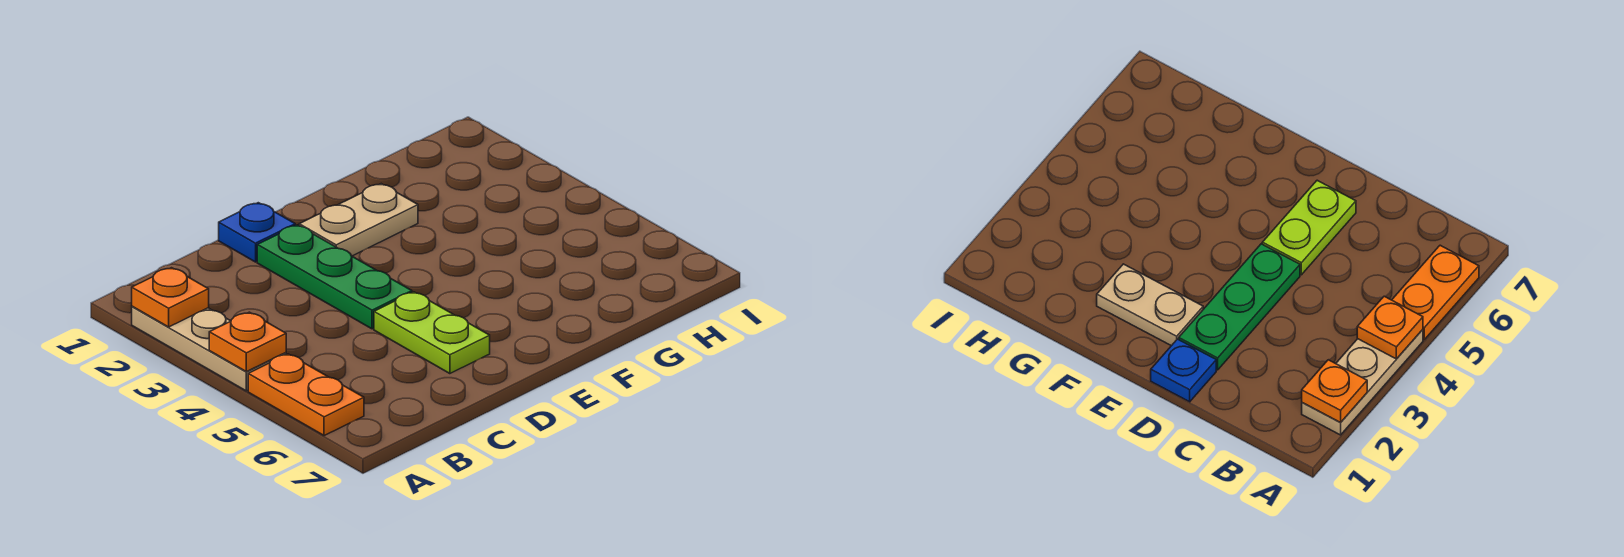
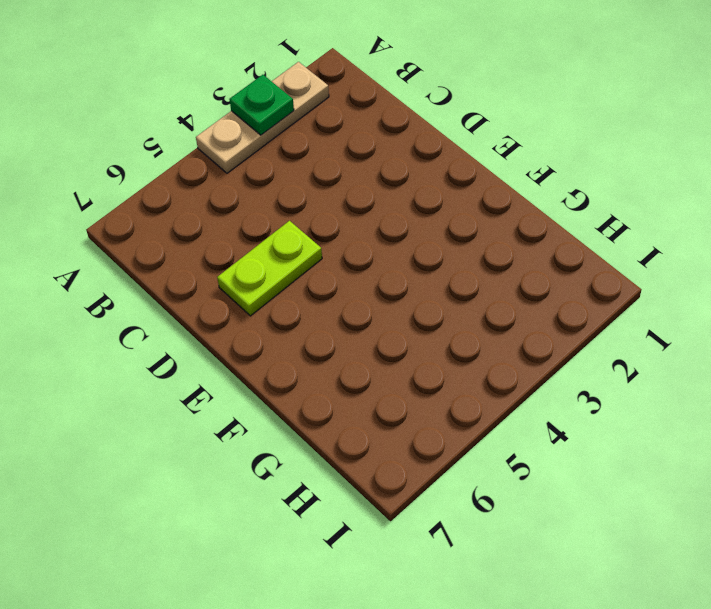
green 1x1 plate [229,75,294,135] -> none
none -> orange 1x2 plate [248,354,364,436]
none -> blue 1x1 plate [219,203,295,262]

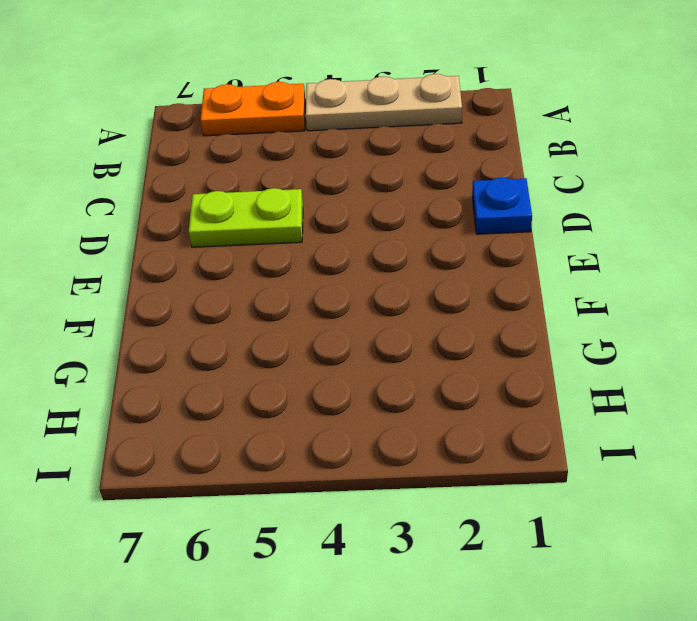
none -> green 1x3 plate [257,225,412,329]
none -> tan 1x2 plate [299,184,418,256]

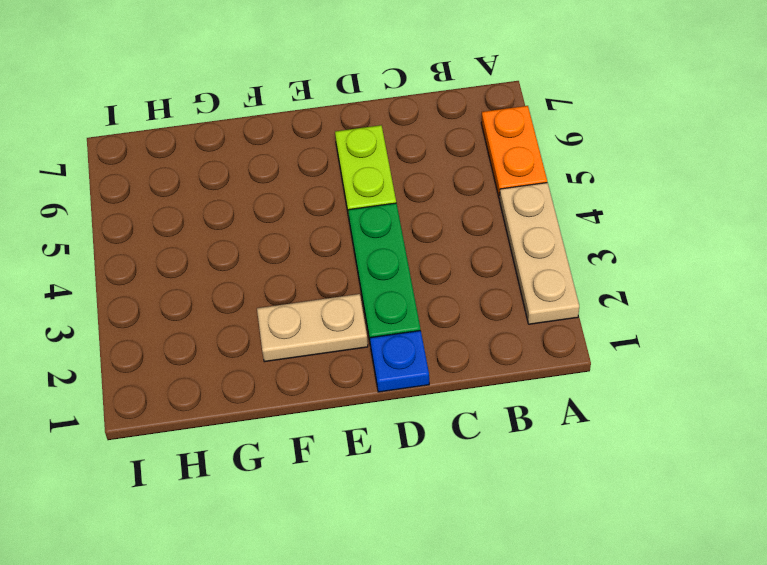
none -> orange 1x1 plate [132,268,209,327]
none -> orange 1x1 plate [209,312,286,372]

